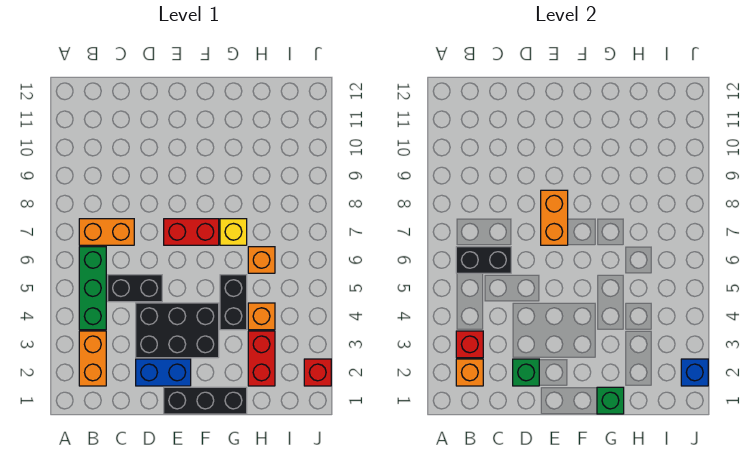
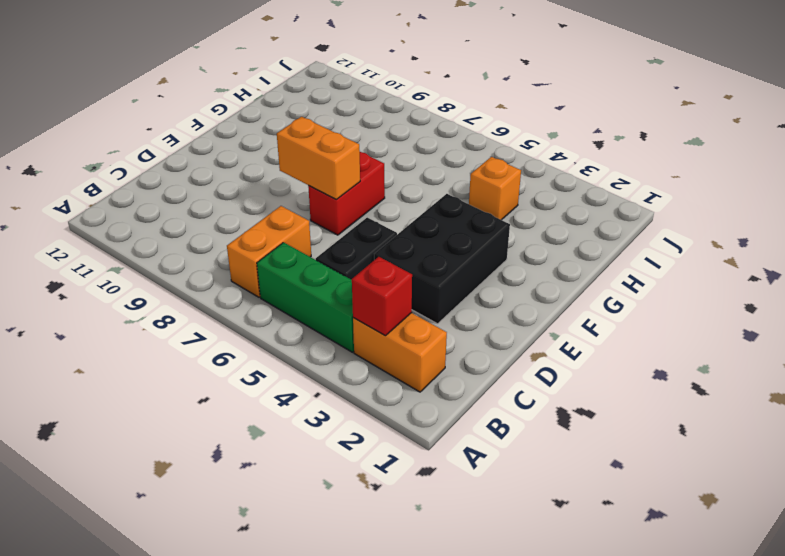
none -> blue 1x2 brick [136,359,191,386]
none -> black 1x3 brick [164,387,247,414]
none -> black 1x2 brick [220,275,247,330]

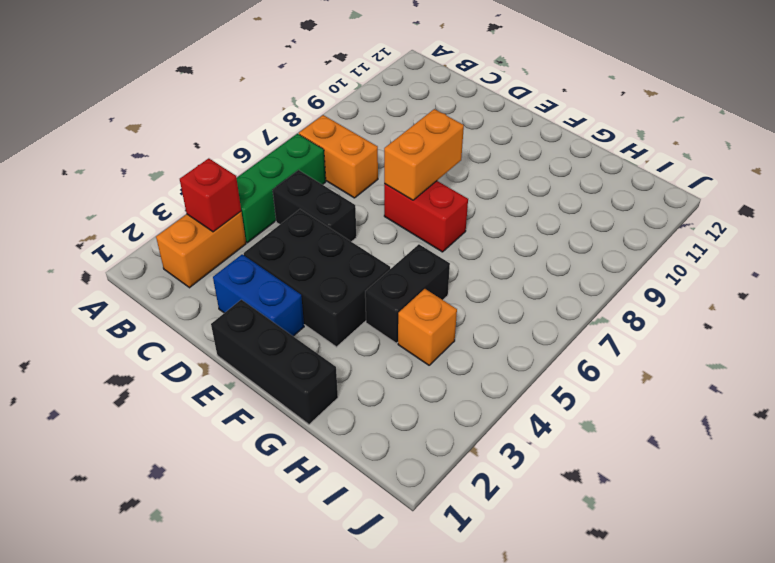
none -> yellow 1x1 brick [220,219,247,245]
none -> red 1x2 brick [248,331,275,386]
none -> orange 1x1 brick [248,247,275,273]

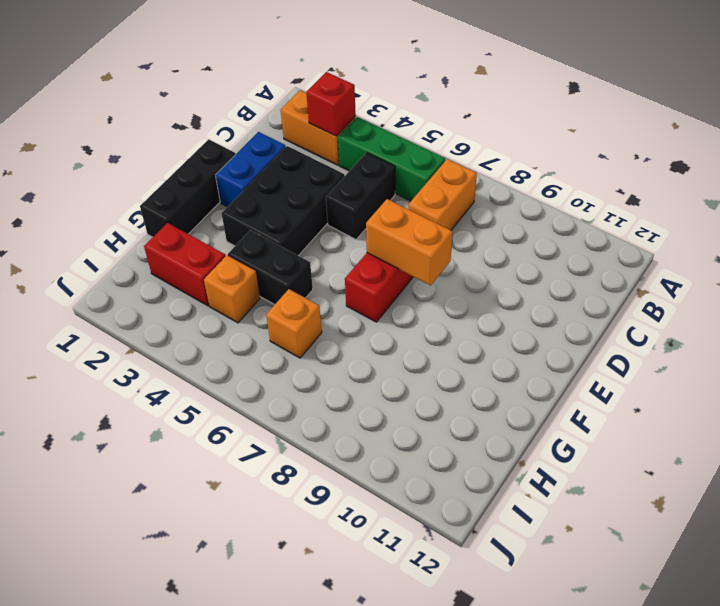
none -> yellow 1x1 brick [220,219,247,245]
none -> red 1x1 brick [304,359,331,386]
none -> orange 1x1 brick [456,359,483,386]

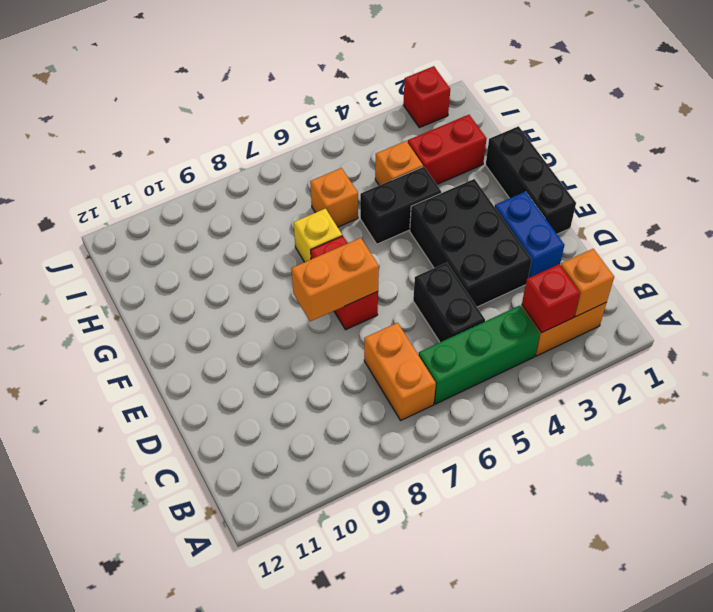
none -> black 1x2 brick [456,247,511,273]
none -> green 1x1 brick [513,359,539,386]
none -> green 1x1 brick [597,387,624,414]

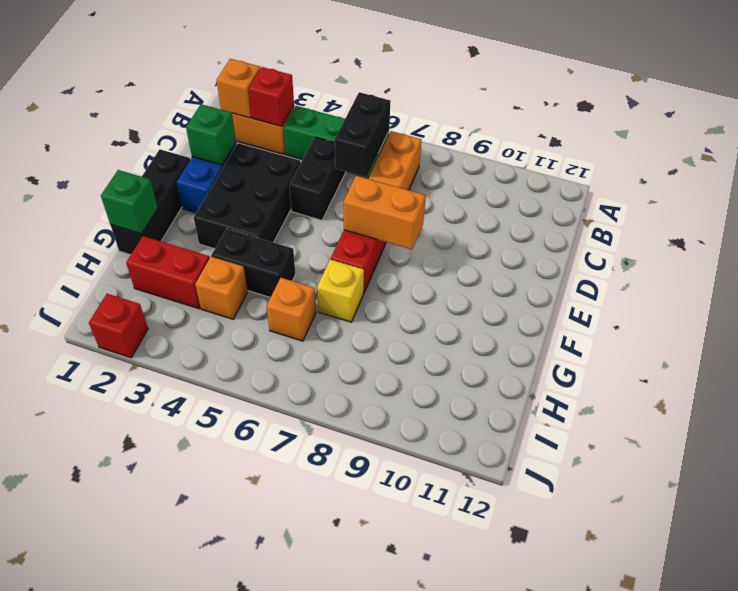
none -> blue 1x1 brick [681,359,708,386]

